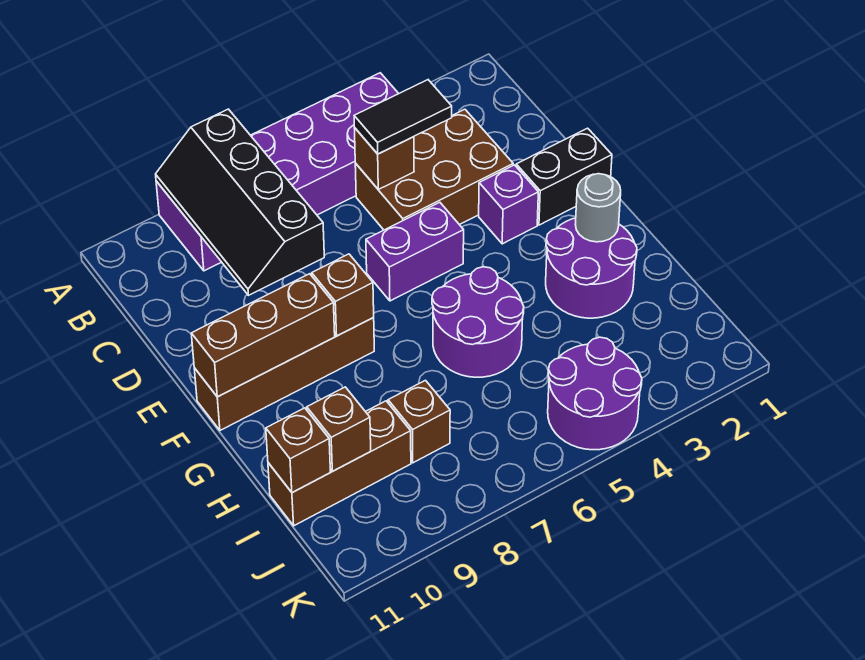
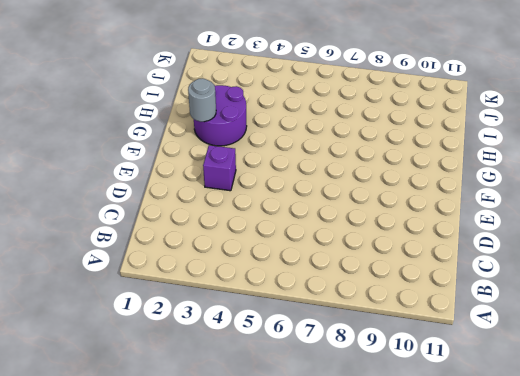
none -> purple 2x6 brick [156,73,399,271]
none -> brown 2x3 brick [355,109,513,230]
none -> black 1x2 brick [516,128,612,225]

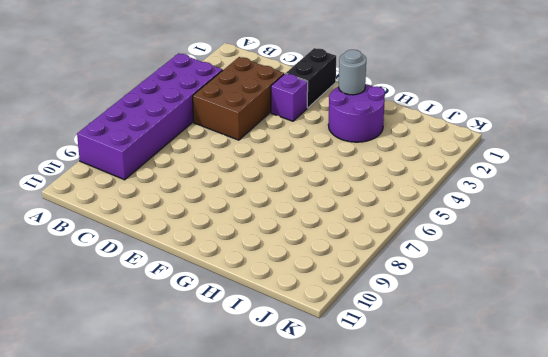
none -> purple 1x2 brick [366,202,464,301]
none -> brown 1x4 brick [194,317,374,430]
none -> purple 2x2 round brick [432,267,524,377]

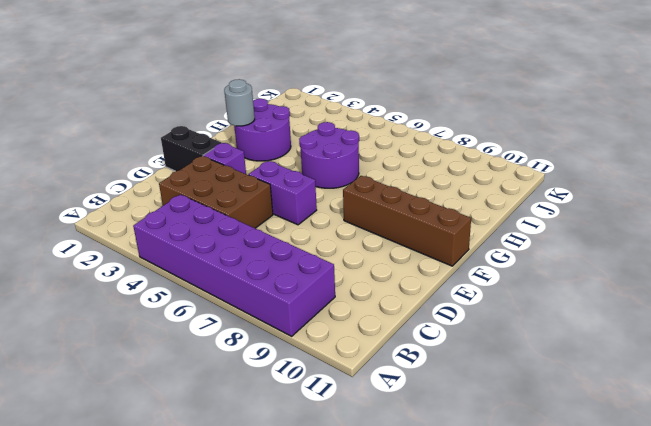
none -> brown 1x1 brick [388,380,450,463]
none -> brown 1x3 brick [268,401,411,526]
none -> purple 2x2 round brick [548,337,642,450]

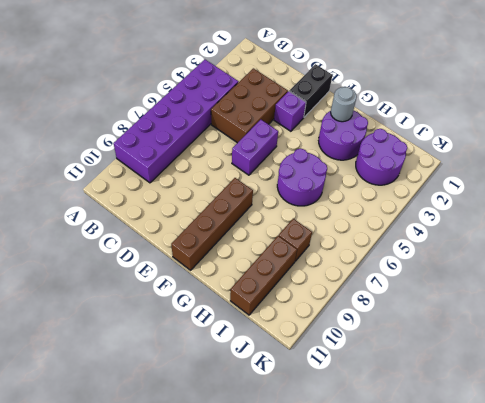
purple 2x2 round brick [356,129,407,185] -> purple 2x2 round brick moved to [548,337,642,450]
none -> black 2x4 slope [156,109,324,295]
none -> brown 1x1 brick [354,128,414,189]
none -> brown 1x1 brick [312,254,374,336]

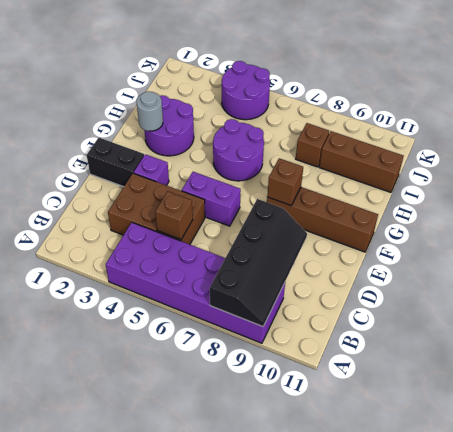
none -> brown 1x3 brick [191,274,335,397]
none -> brown 1x1 brick [307,387,371,471]
none -> brown 1x1 brick [266,408,330,493]

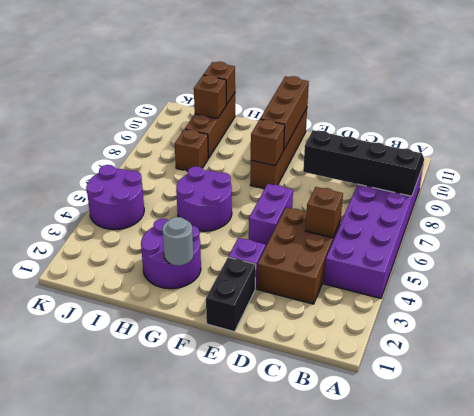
none -> black 1x2 tile [354,80,452,154]

